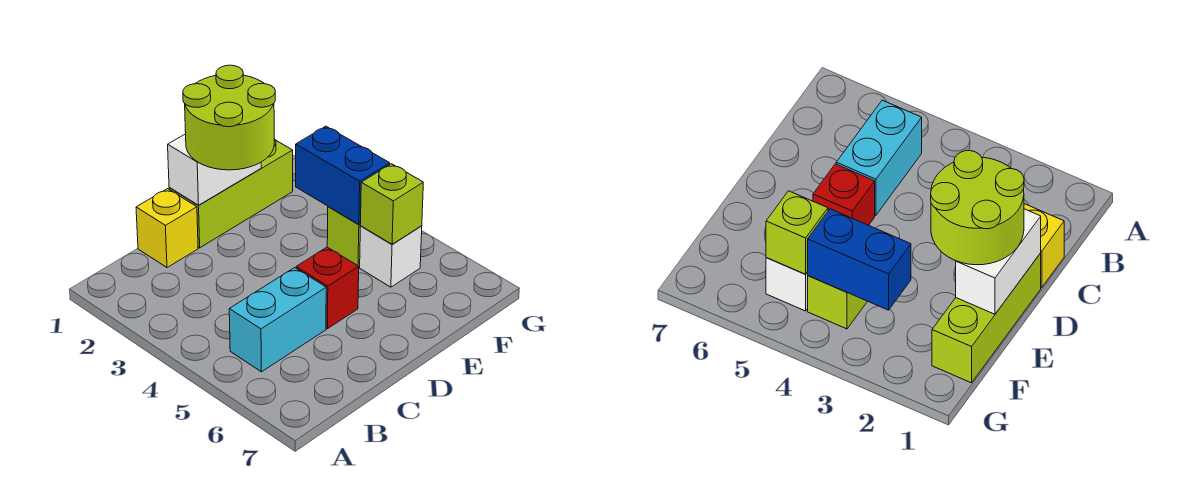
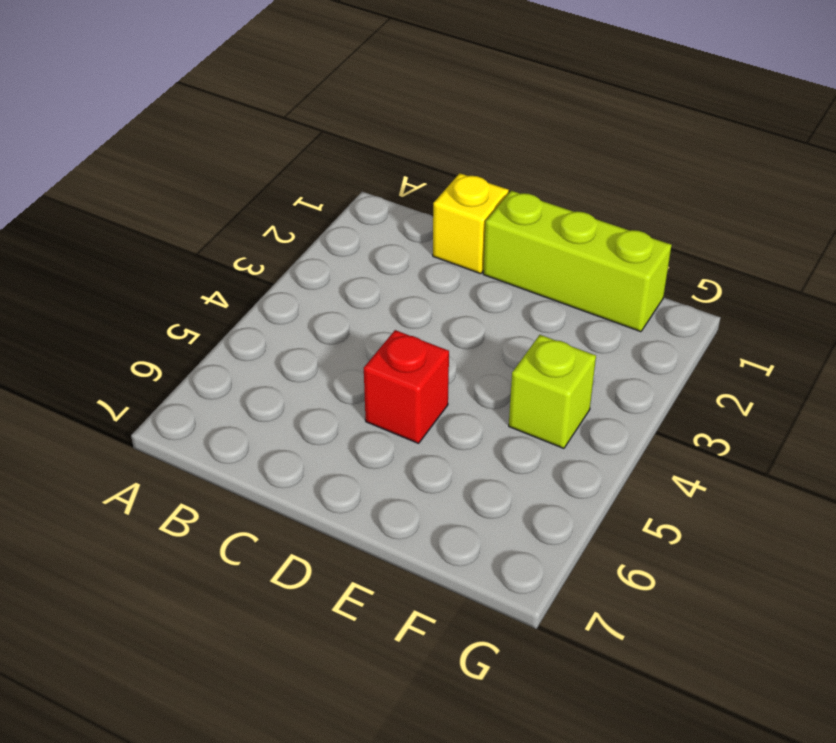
none -> cyan 1x2 brick [229,268,326,372]
none -> white 1x1 brick [360,226,422,287]

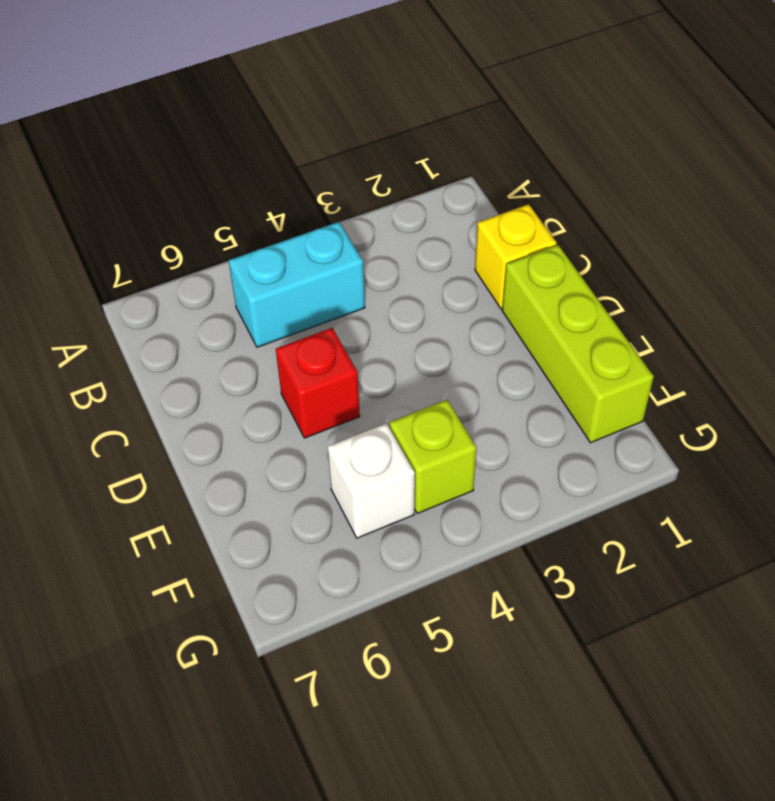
cyan 1x2 brick [229,222,365,347] -> cyan 1x2 brick turned to [229,268,326,372]
none -> white 1x2 brick [168,134,261,205]
none -> blue 1x2 brick [296,126,390,224]

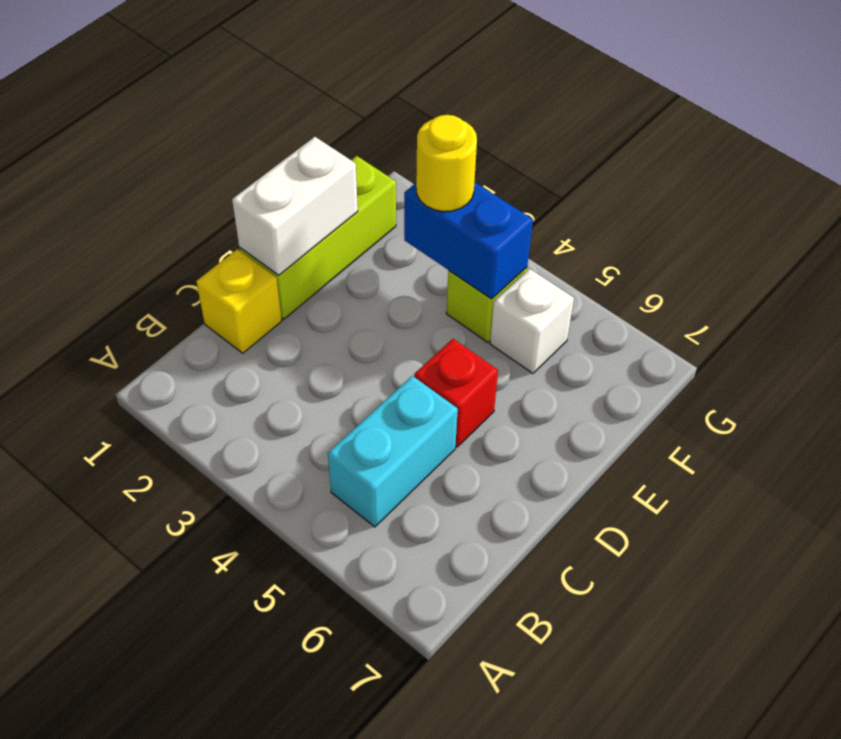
yellow 1x1 round brick [416,115,477,211] -> none
none -> lime 1x1 brick [360,164,423,244]
none -> lime 2x2 round brick [183,65,275,170]

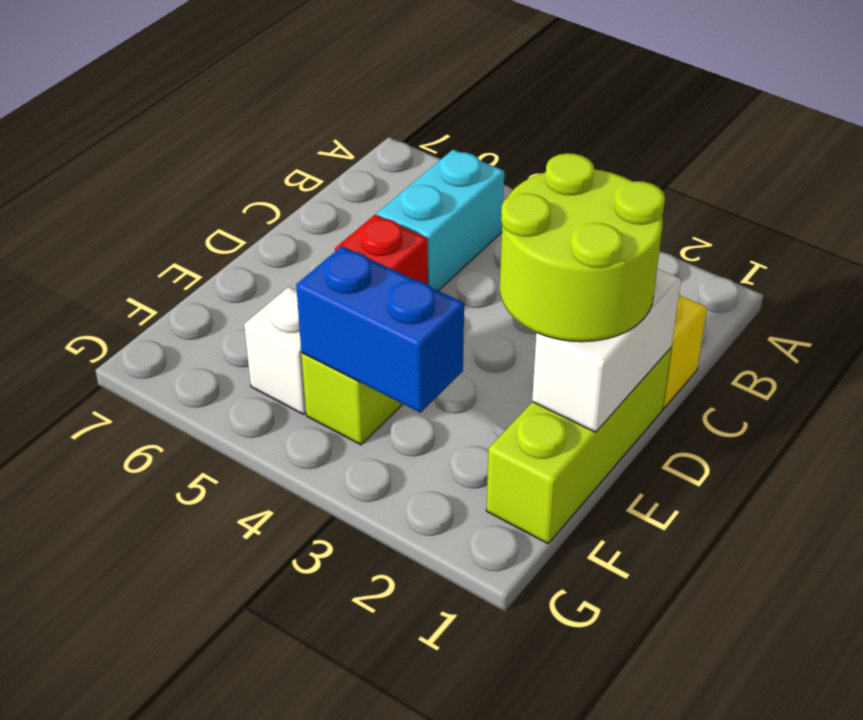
none -> lime 1x1 brick [360,164,423,244]

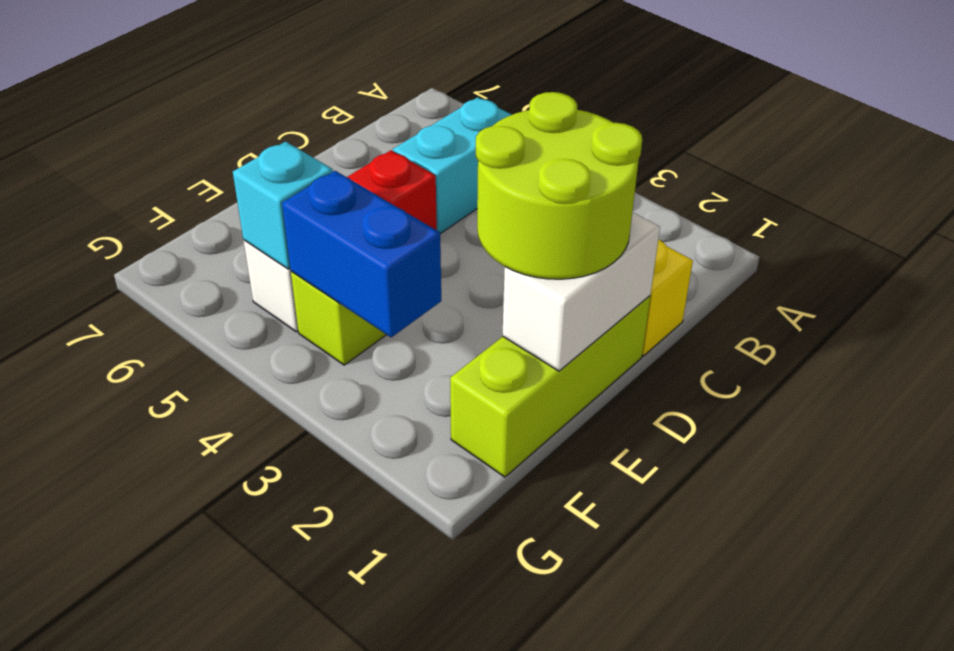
cyan 1x1 brick [233,141,333,269] -> lime 1x1 brick [360,164,423,244]

